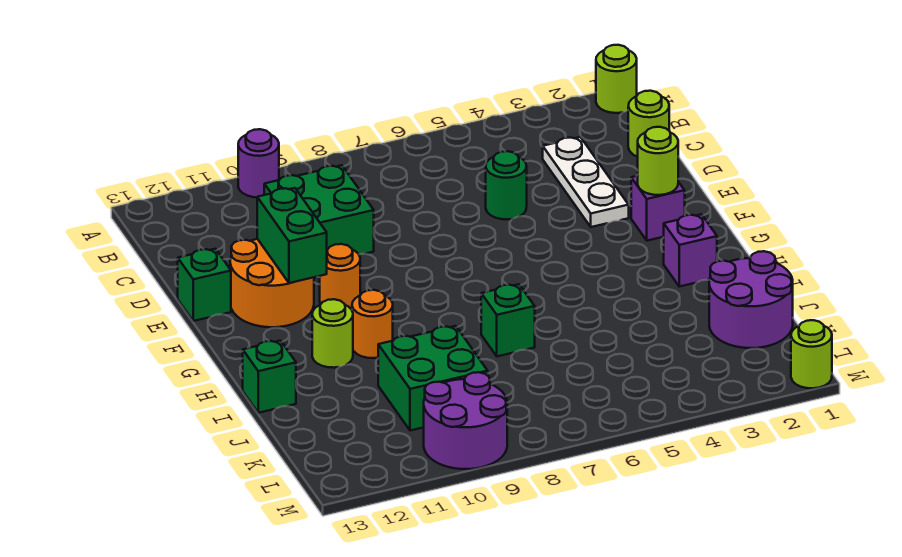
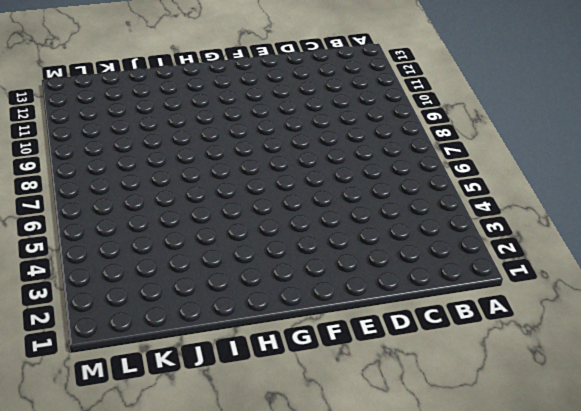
none -> lime 1x1 round brick [596,45,637,113]
none -> purple 1x1 round brick [238,129,279,197]
none -> lime 1x1 round brick [628,91,669,157]

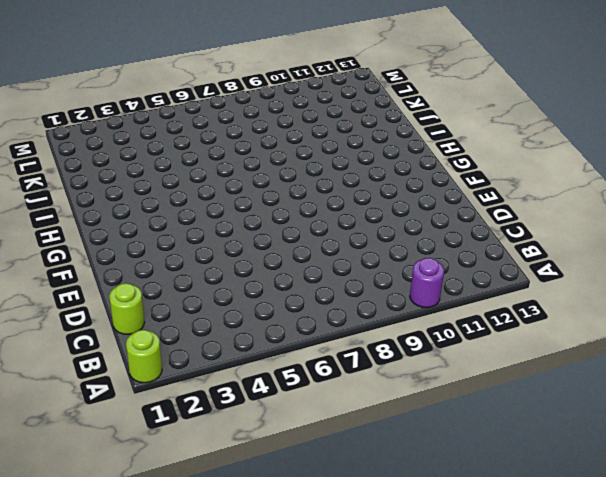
none -> white 1x3 plate [543,137,629,227]
none -> green 2x2 brick [264,165,374,254]
none -> green 1x1 round brick [486,151,527,219]

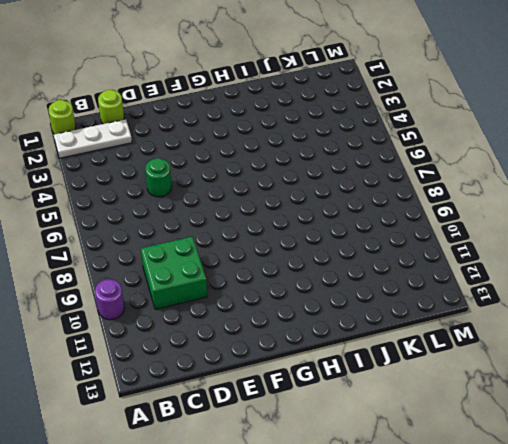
white 1x3 plate [54,119,132,158] -> white 1x3 plate moved to [543,137,629,227]
none -> orange 2x2 round brick [230,239,314,327]
none -> green 1x1 brick [178,249,231,321]
none -> purple 1x1 brick [631,176,685,241]

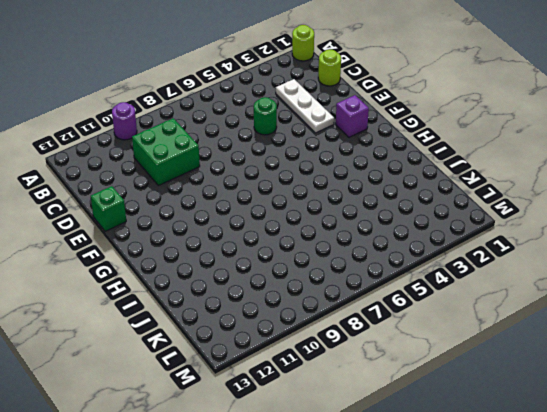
none -> orange 2x2 round brick [230,239,314,327]
none -> orange 1x1 round brick [320,244,360,310]
none -> purple 1x1 brick [664,214,717,287]

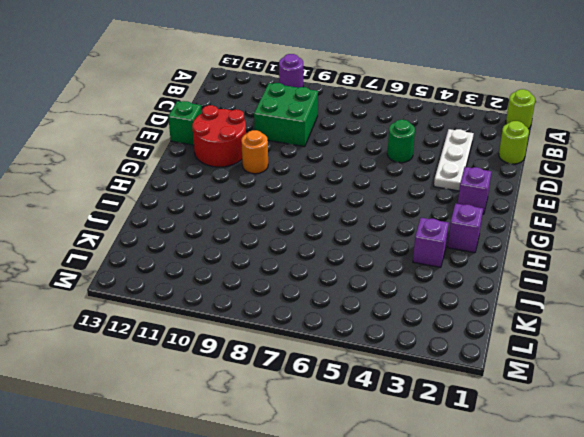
red 2x2 round brick [192,105,246,167] -> orange 2x2 round brick [230,239,314,327]
purple 1x1 brick [413,218,449,267] -> none
none -> orange 1x1 round brick [352,290,393,358]
none -> lime 1x1 round brick [312,299,353,368]
none -> green 1x1 brick [481,284,535,356]

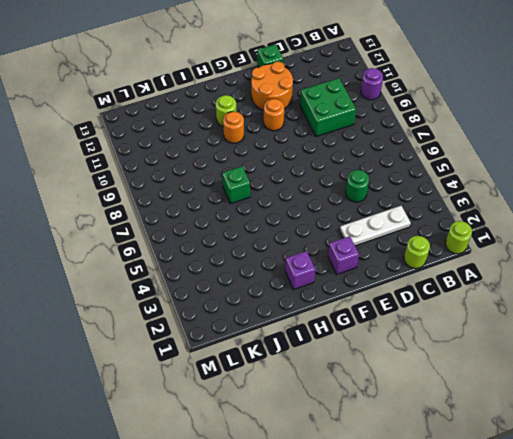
none -> green 1x1 brick [243,341,296,413]
none -> purple 2x2 round brick [709,251,793,348]
none -> green 2x2 brick [378,326,488,431]

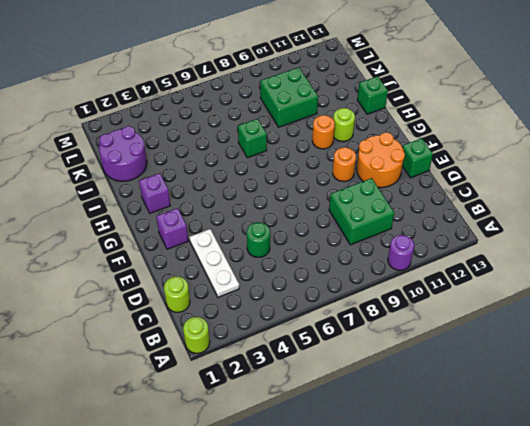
none -> purple 2x2 round brick [424,372,507,469]
none -> lime 1x1 round brick [791,320,832,388]
none -> green 1x2 brick [257,188,327,283]

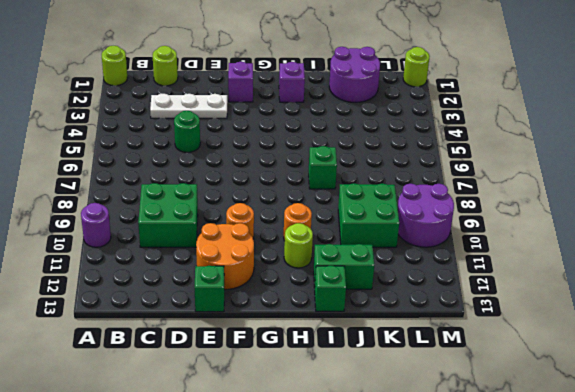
green 1x2 brick [314,244,374,289] -> green 1x2 brick moved to [257,188,327,283]
none -> lime 1x1 round brick [638,127,678,195]

